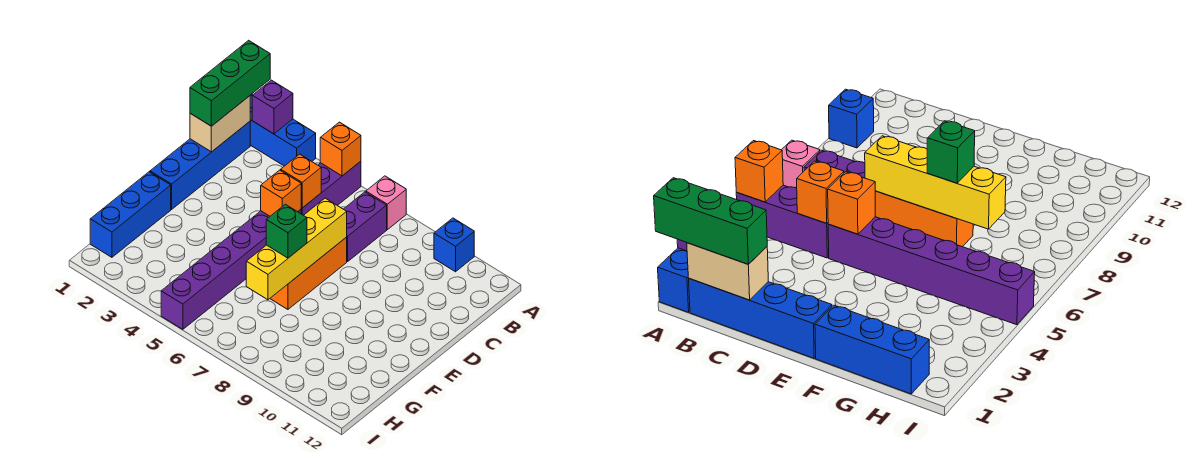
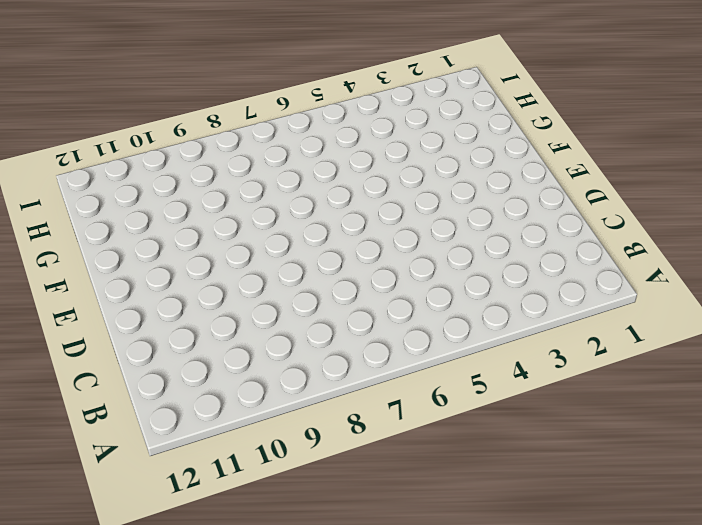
none -> blue 1x3 brick [250,94,316,166]
none -> purple 1x3 brick [301,161,361,215]
none -> pink 1x1 brick [366,176,406,230]

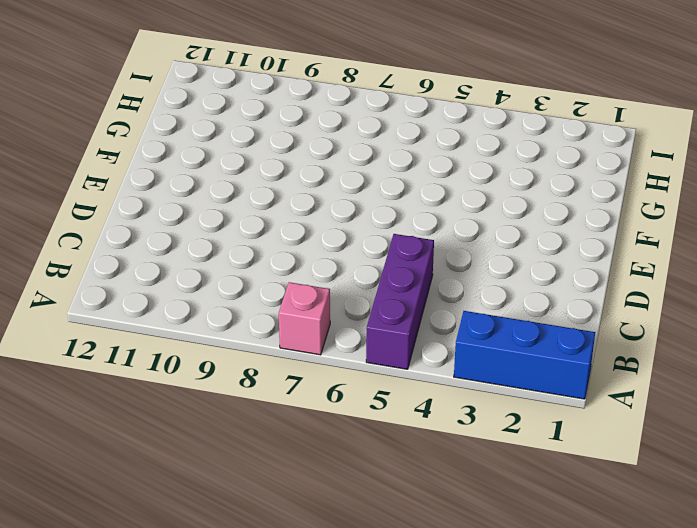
none -> blue 1x1 brick [434,218,474,272]
none -> blue 1x4 brick [150,122,250,209]
none -> purple 1x2 brick [344,192,387,261]

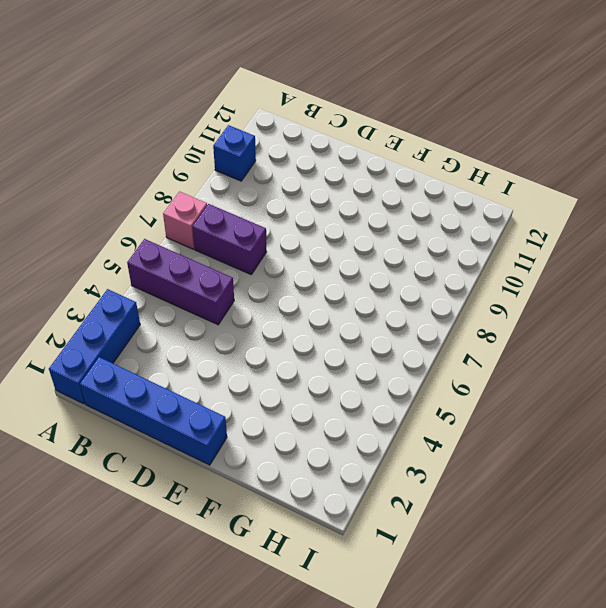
none -> purple 1x6 brick [161,210,301,329]
none -> orange 1x3 brick [270,237,347,309]
none -> blue 1x3 brick [90,172,171,257]

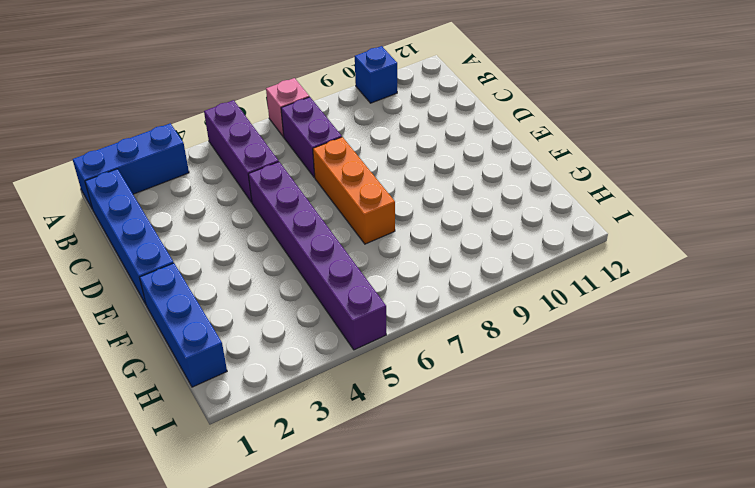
none -> purple 1x1 brick [252,80,293,134]
none -> orange 1x1 brick [320,122,361,176]
none -> tan 1x2 brick [190,96,250,152]

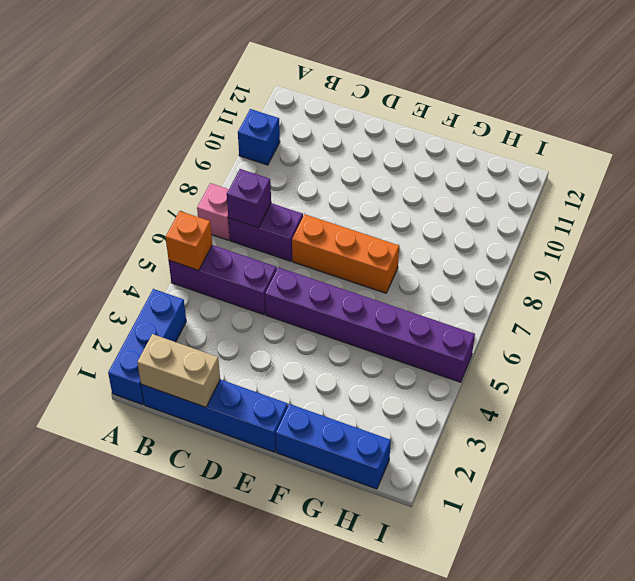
purple 1x1 brick [227,169,271,228] -> purple 1x1 brick moved to [252,80,293,134]
none -> orange 1x1 brick [281,154,321,208]
none -> orange 1x1 brick [261,170,301,216]
none -> yellow 1x4 brick [246,198,347,300]

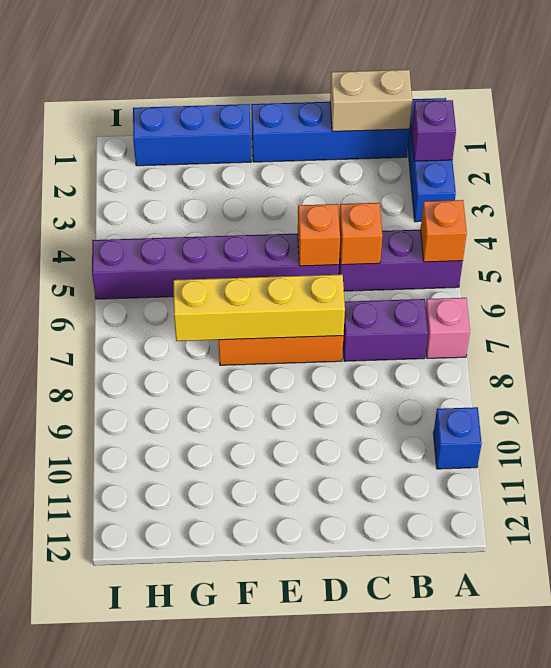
none -> green 1x3 brick [190,40,270,126]
none -> green 1x1 brick [266,204,307,258]

